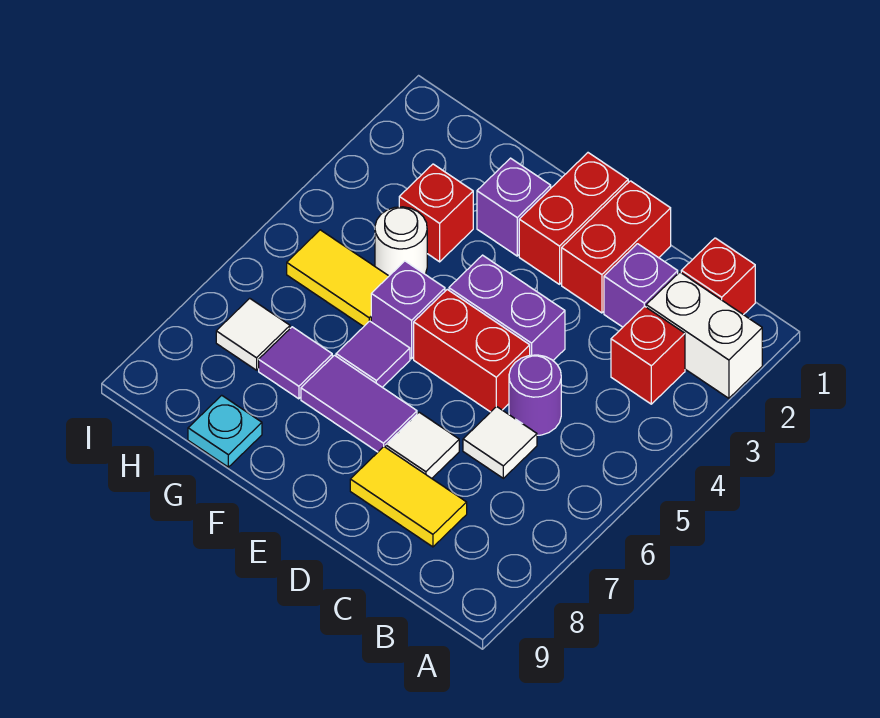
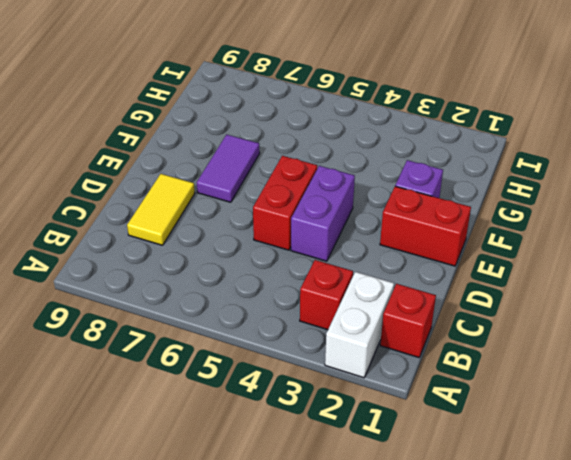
none -> purple 1x1 brick [604,244,678,327]
none -> purple 1x1 round brick [509,355,561,435]
none -> white 1x1 tile [463,407,537,478]

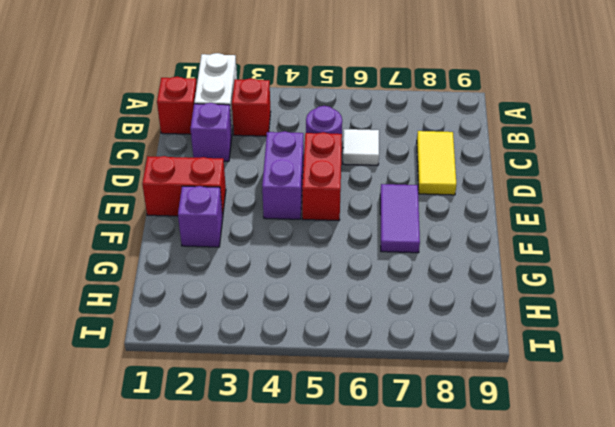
none -> red 1x2 brick [562,181,671,313]
none -> white 1x1 tile [386,412,459,478]
none -> purple 1x1 brick [371,261,445,359]

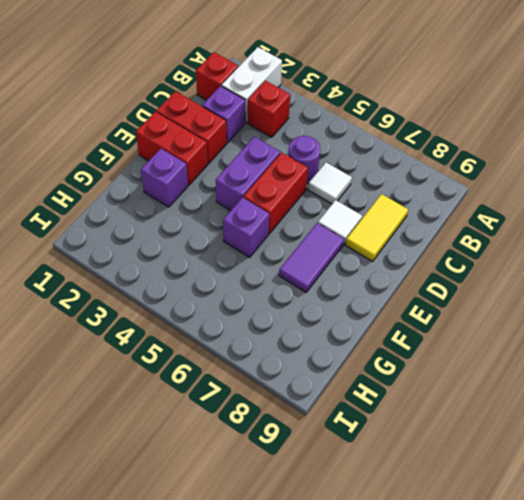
none -> purple 1x1 tile [336,321,410,387]
none -> red 1x1 brick [399,164,473,262]
none -> white 1x1 round brick [375,207,427,276]

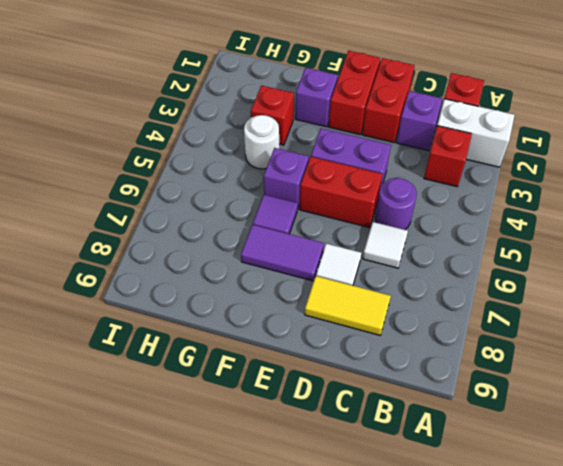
none -> yellow 1x2 tile [287,230,389,327]
none -> purple 1x1 tile [259,327,332,399]
none -> cyan 1x1 plate [188,395,262,467]

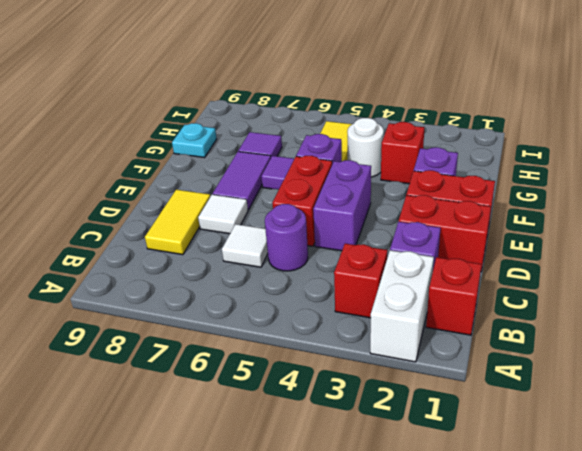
none -> white 1x1 tile [216,298,290,370]

